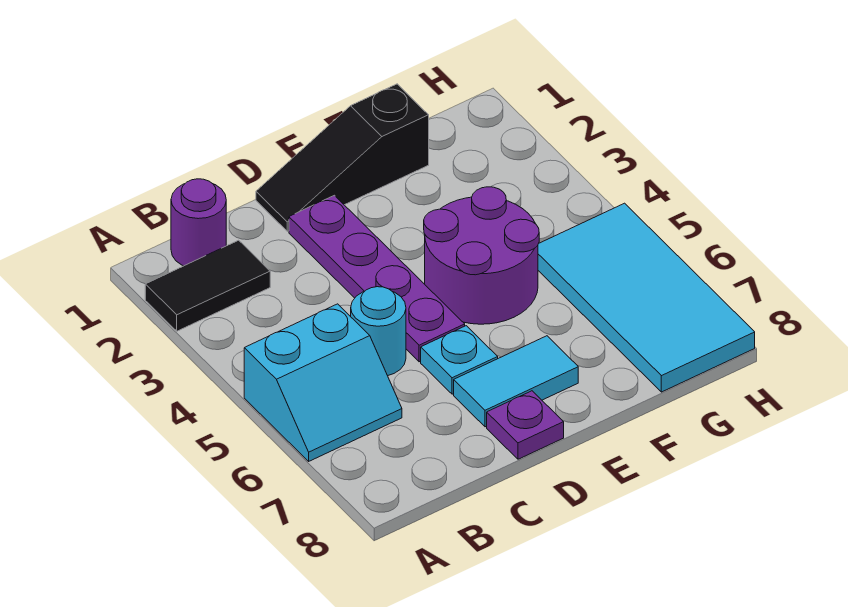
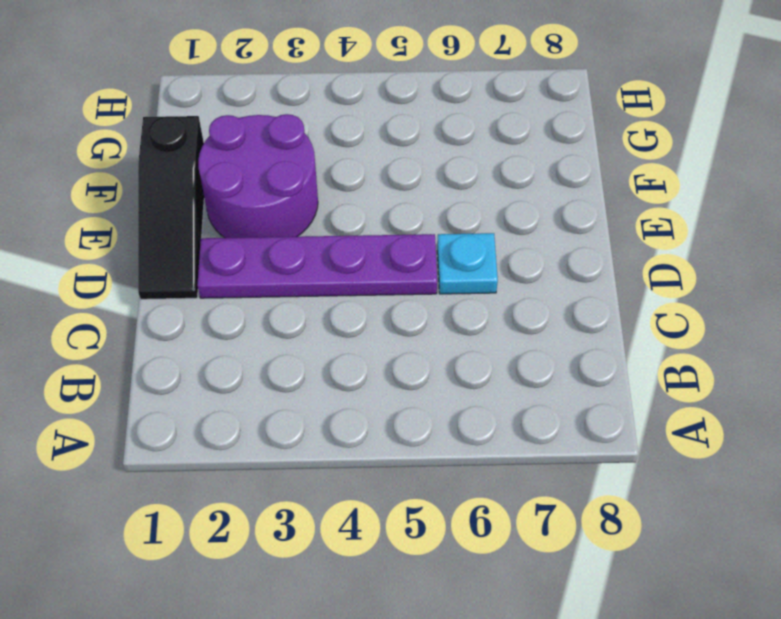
purple 2x2 round brick [198,114,318,238] -> purple 2x2 round brick moved to [424,187,539,324]
none -> black 1x2 tile [145,240,270,331]
none -> cyan 2x2 slope [244,304,402,461]

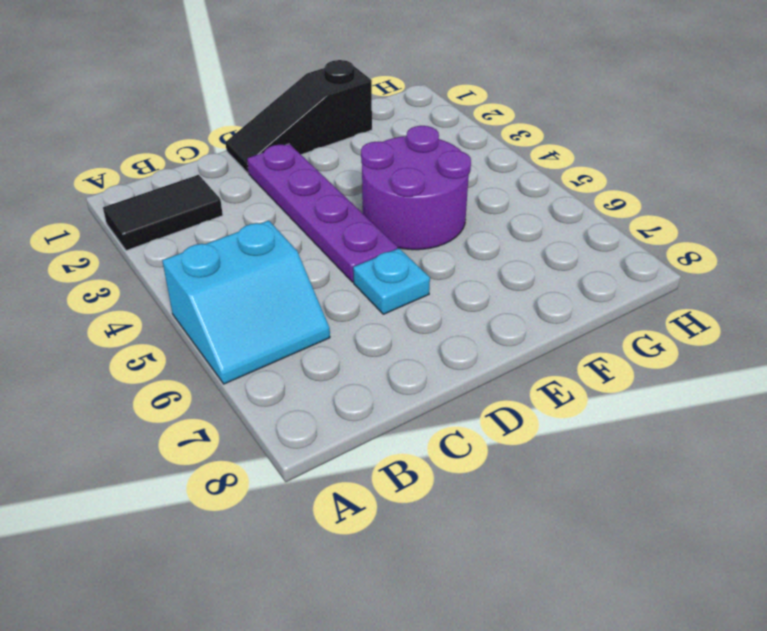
none -> purple 1x1 round brick [171,179,226,266]
none -> cyan 1x1 round brick [351,287,406,376]

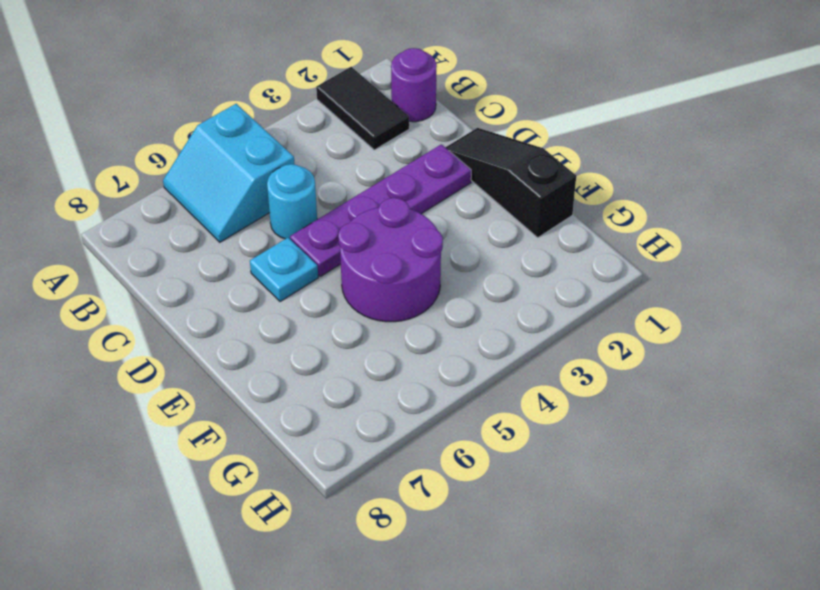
none -> cyan 1x2 tile [454,336,578,427]
none -> purple 1x1 plate [487,391,564,459]

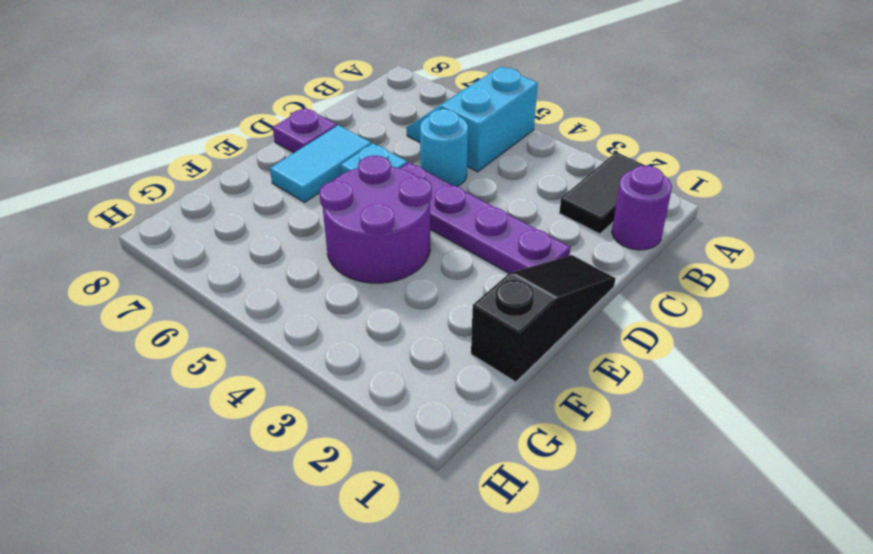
none -> cyan 2x4 tile [538,203,755,392]

